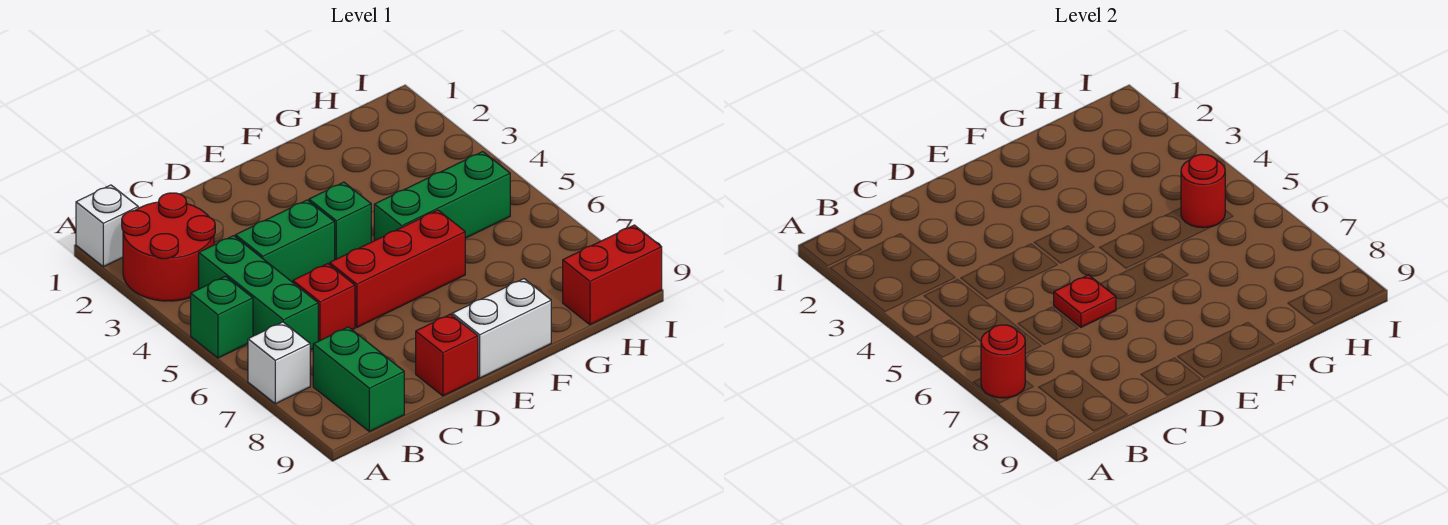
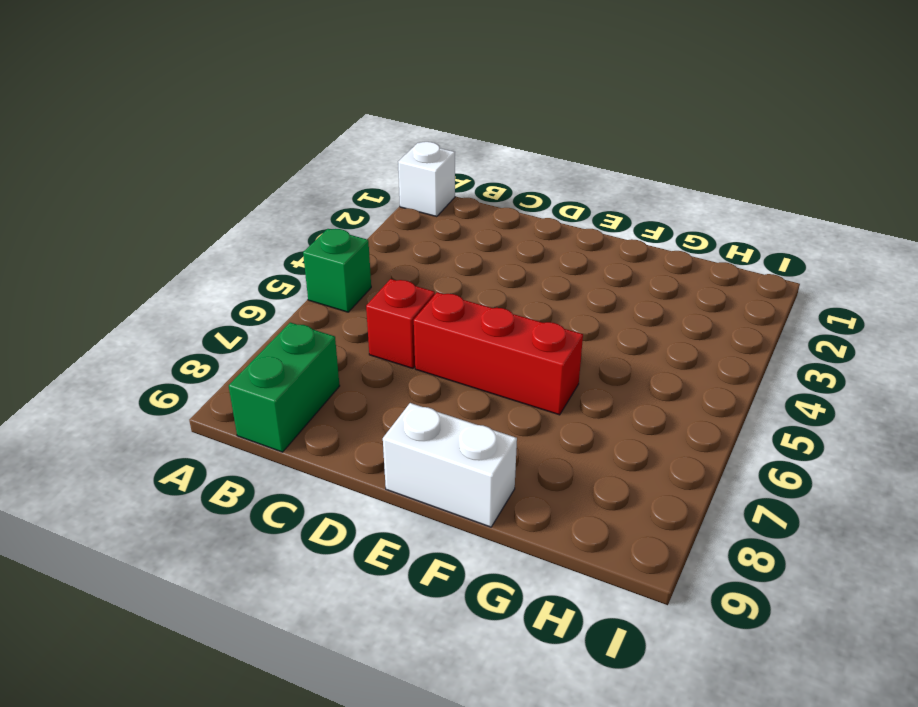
none -> red 2x2 round brick [122,193,215,301]
none -> white 1x1 brick [248,322,310,404]
none -> green 1x3 brick [199,236,318,350]

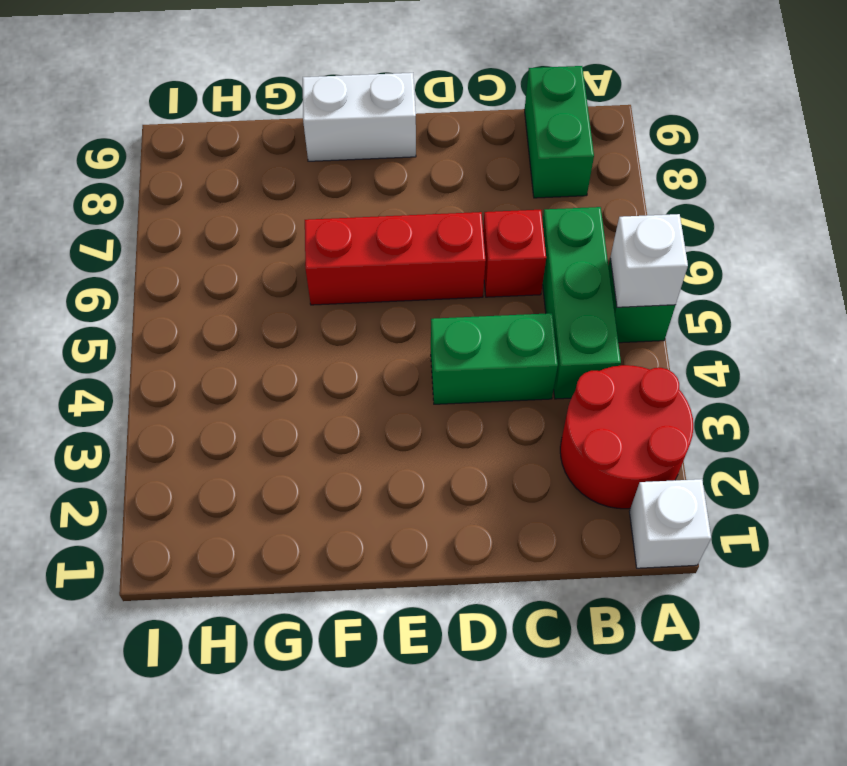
white 1x1 brick [610,214,688,307] -> white 1x1 brick moved to [248,322,310,404]
none -> red 1x1 brick [416,314,478,396]
none -> green 1x1 brick [309,182,371,260]
none -> green 1x3 brick [374,152,510,241]

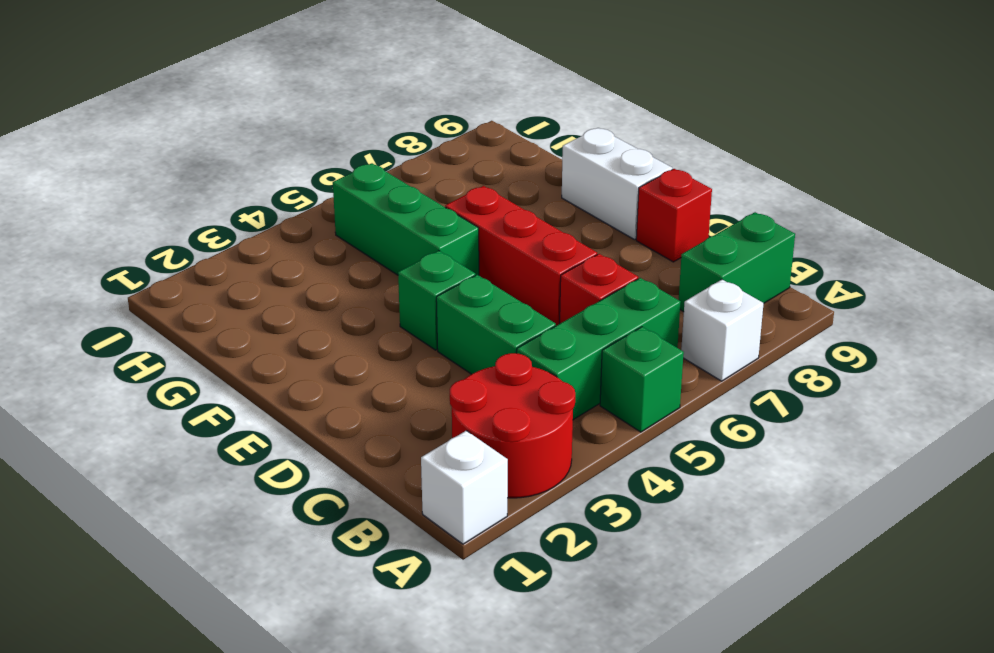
none -> red 1x2 brick [563,225,662,325]
none -> red 1x1 round brick [981,325,1025,398]
none -> red 1x1 plate [1054,275,1116,327]

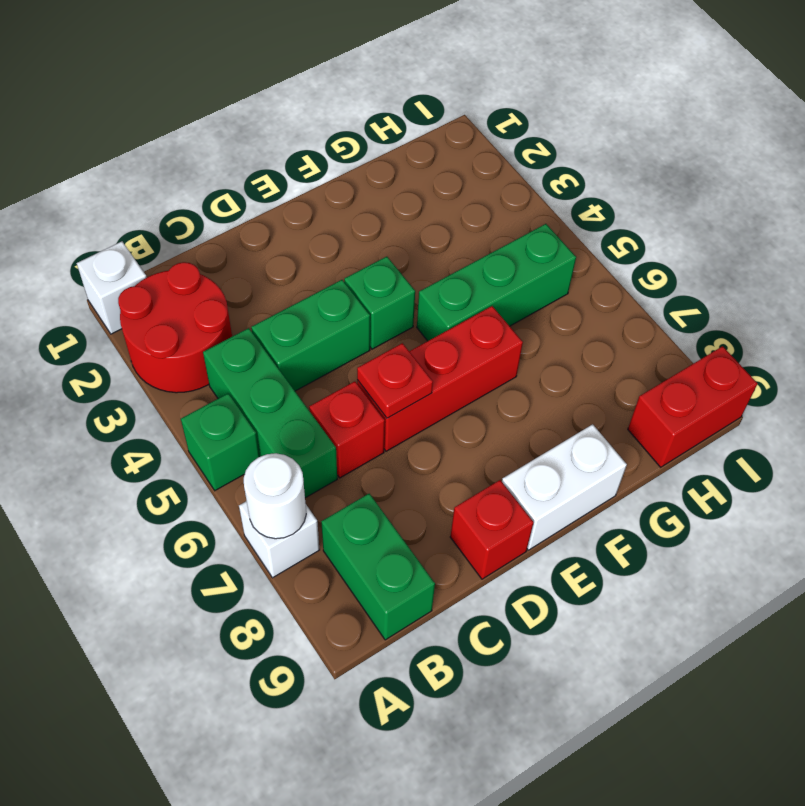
white 1x1 round brick [244,453,306,539] -> red 1x1 round brick [981,325,1025,398]
none -> red 1x1 round brick [1181,154,1225,228]

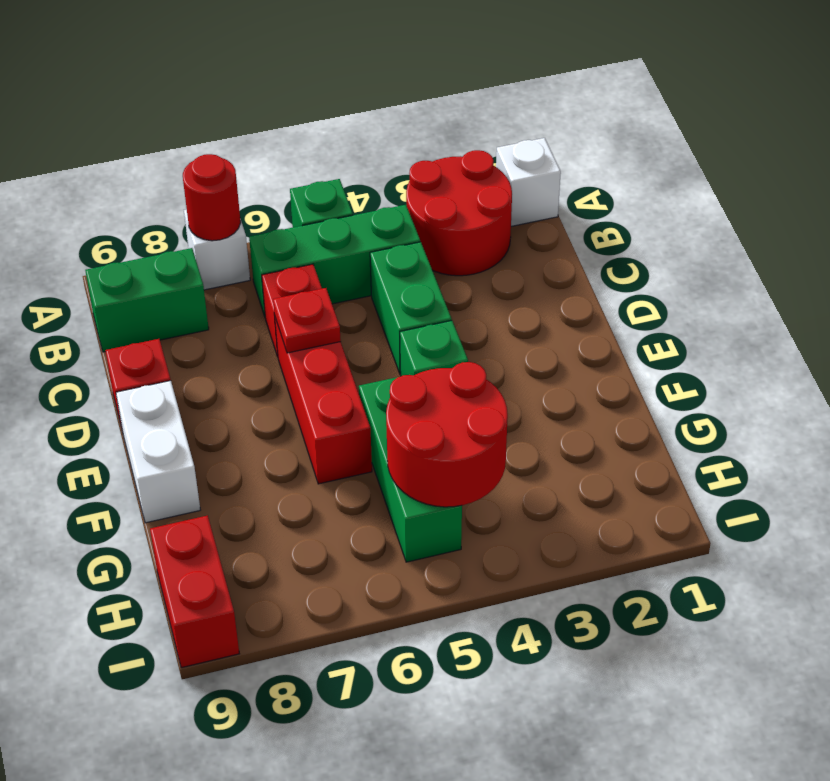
red 2x2 round brick [386,362,508,507] -> red 1x1 round brick [1181,154,1225,228]

